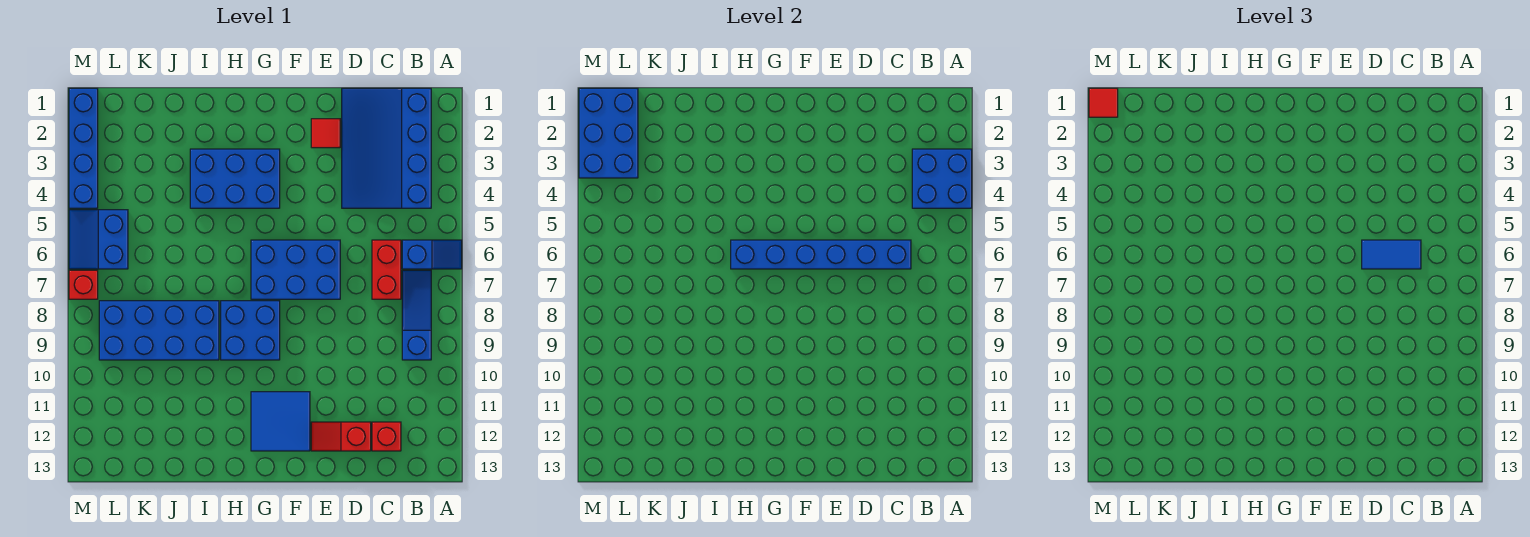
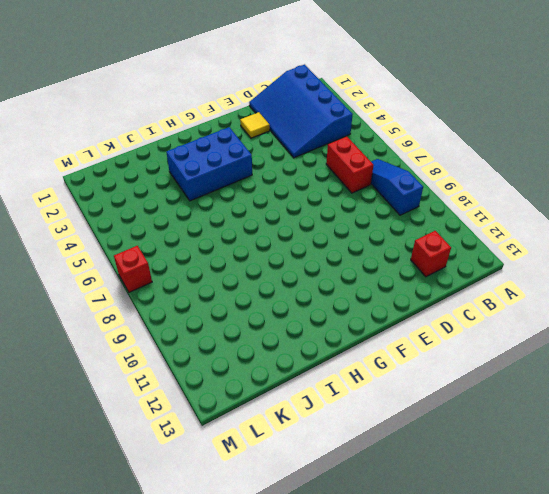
yellow 1x1 tile [240,112,270,138] -> red 1x1 tile [311,119,340,148]
none -> blue 1x2 slope [402,240,462,269]
none -> red 1x2 slope [311,422,371,451]
none -> blue 2x3 brick [251,240,340,299]

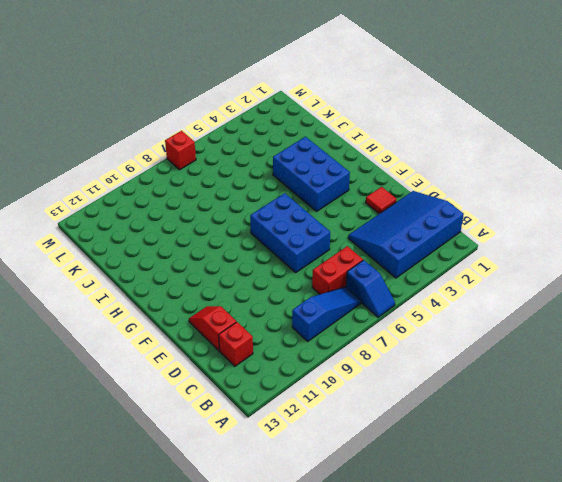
none -> blue 2x2 tile [251,392,310,451]
none -> blue 2x2 brick [221,301,280,360]
none -> blue 2x4 brick [99,301,219,360]

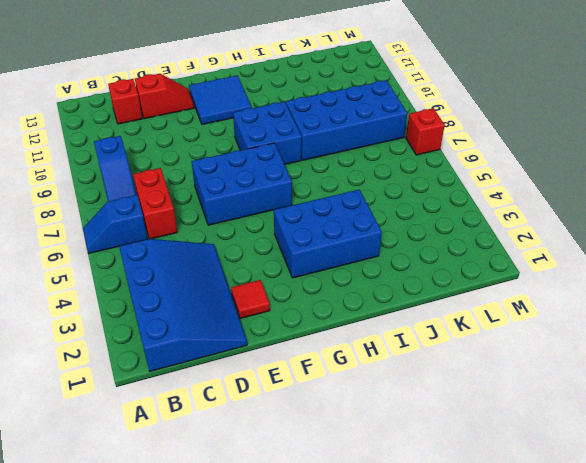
none -> blue 2x2 slope [69,210,128,269]
none -> blue 1x4 brick [69,88,98,208]
none -> blue 2x2 brick [912,149,972,208]

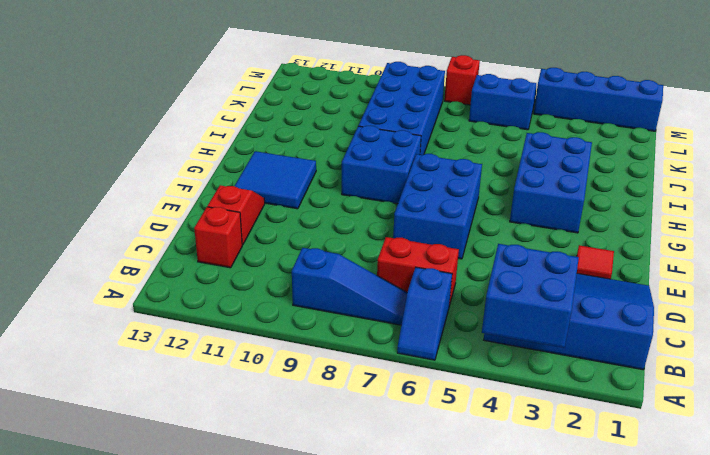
none -> blue 1x6 brick [731,240,911,269]
none -> blue 2x3 brick [579,88,638,178]
none -> blue 1x2 tile [1362,240,1421,269]

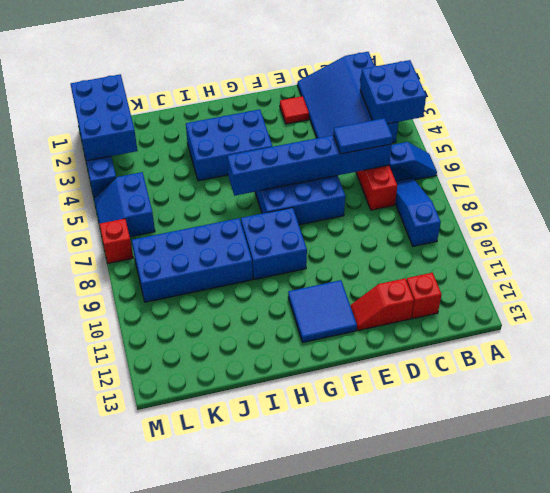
none -> red 1x1 tile [1089,88,1118,117]

